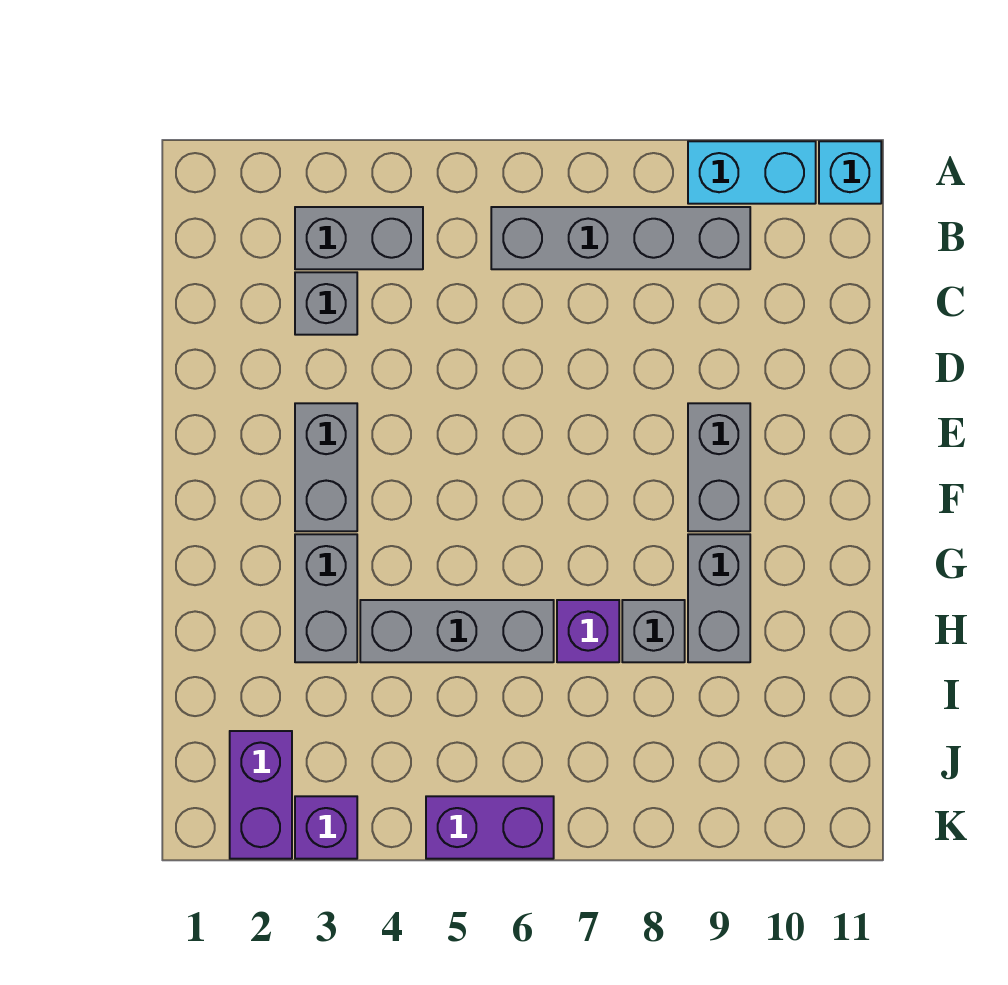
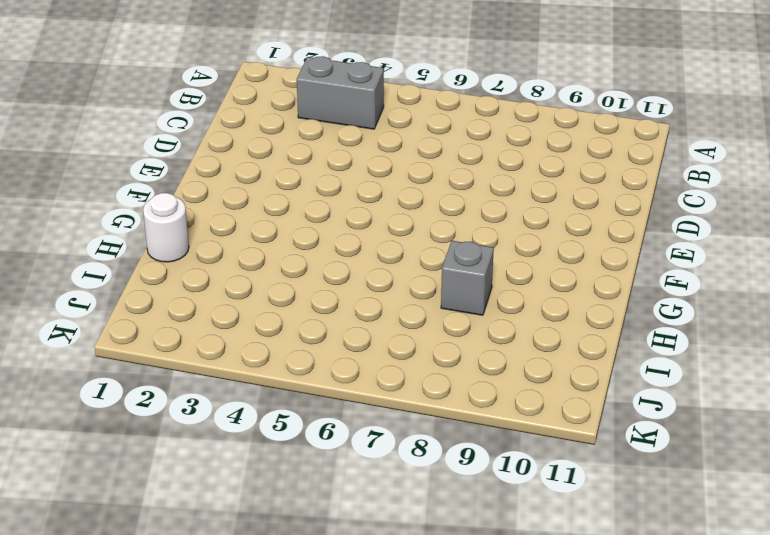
white 1x1 round brick [143,193,189,262] -> none
none -> cyan 1x2 brick [688,141,816,204]
none -> cyan 1x1 brick [819,141,881,204]
none -> grey 1x4 brick [491,207,750,269]

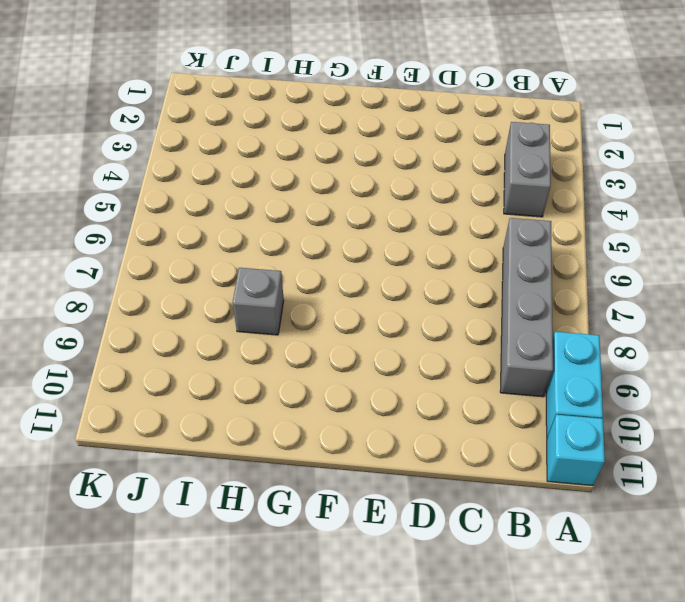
none -> grey 1x1 brick [295,272,357,335]
none -> grey 1x2 brick [295,403,357,531]
none -> grey 1x2 brick [688,403,750,531]

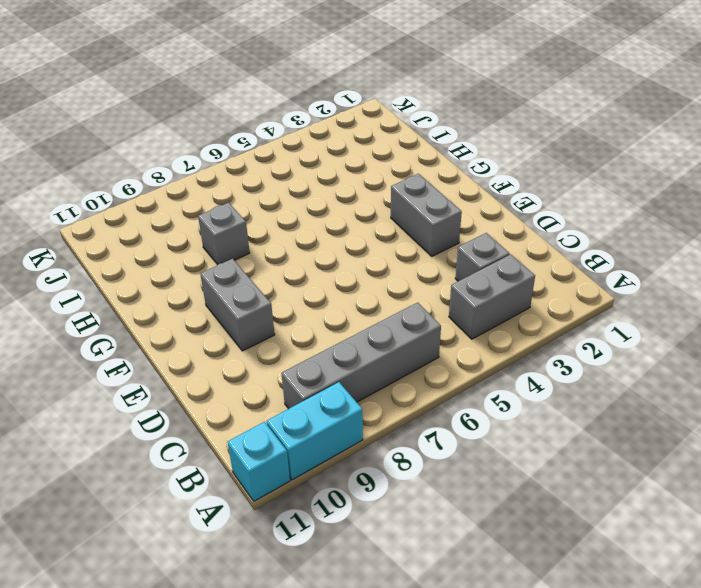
none -> grey 1x2 brick [295,534,357,662]
none -> grey 1x2 brick [688,534,750,662]
none -> grey 1x3 brick [360,600,554,662]

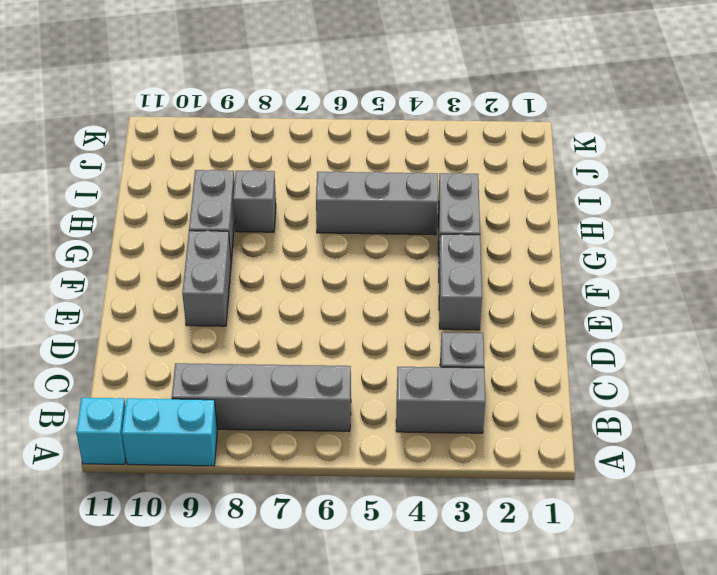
none -> purple 1x1 brick [557,600,619,662]
none -> purple 1x2 brick [230,731,292,859]
none -> purple 1x1 brick [295,796,357,859]

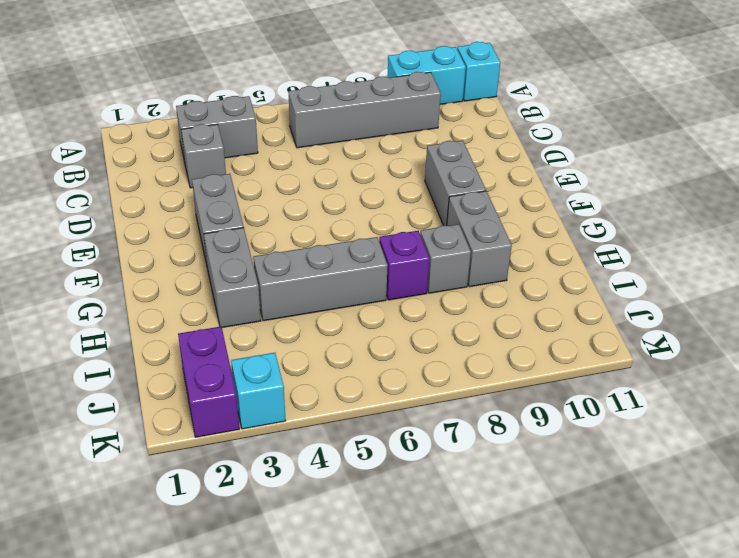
cyan 1x1 brick [231,353,286,429] -> purple 1x1 brick [295,796,357,859]
none -> purple 1x2 brick [426,796,554,859]

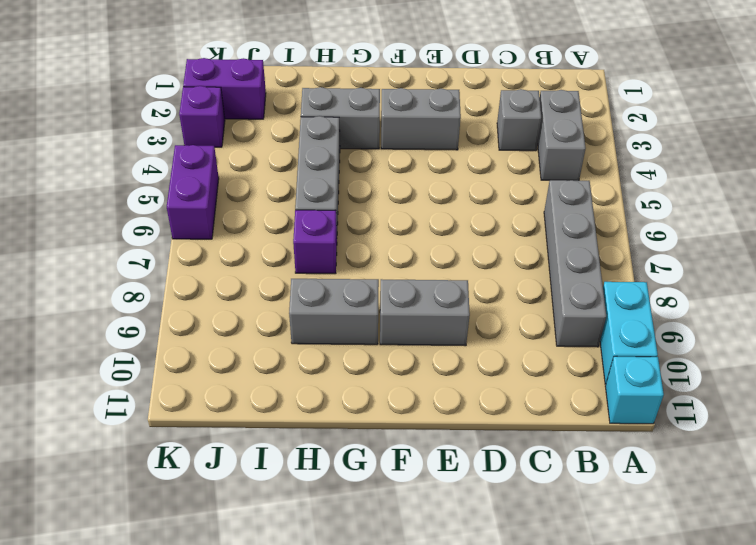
none -> grey 1x1 brick [622,600,685,662]

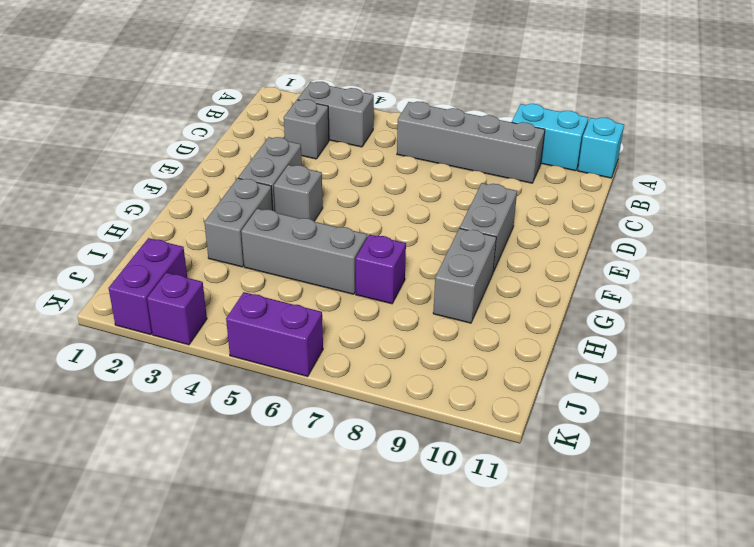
grey 1x1 brick [274,165,323,221] -> grey 1x1 brick moved to [622,600,685,662]

